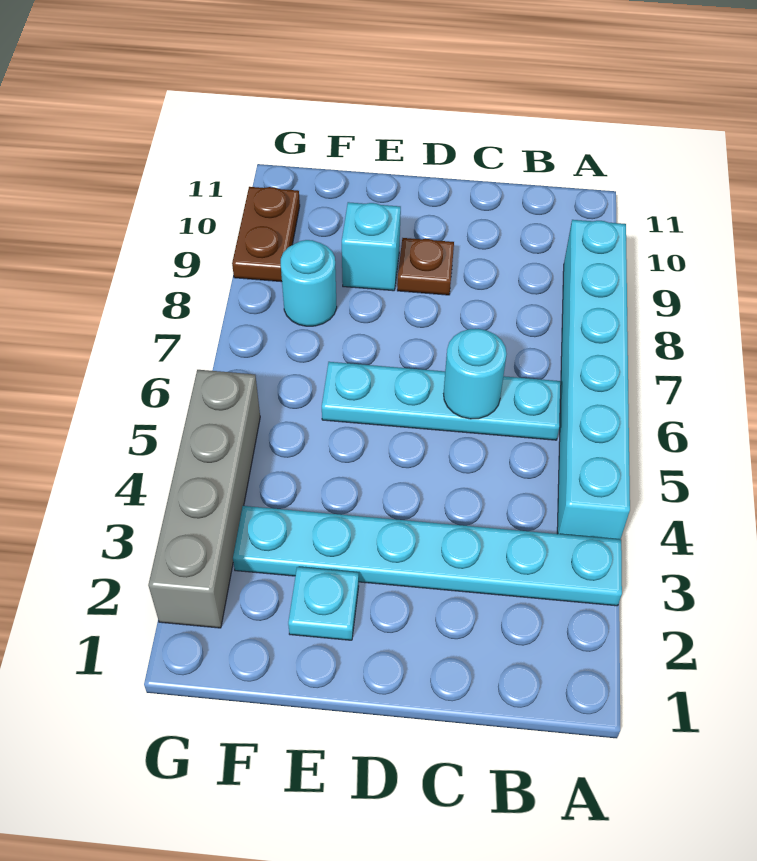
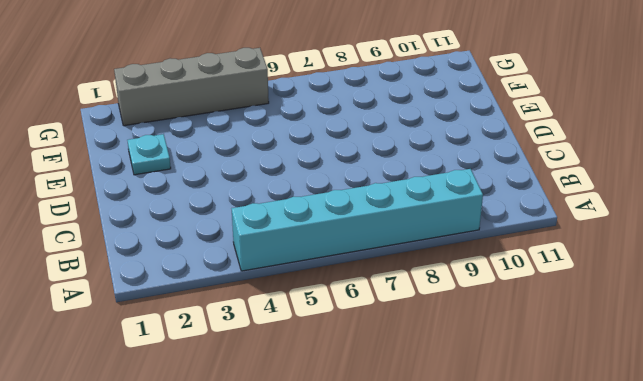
none -> cyan 1x6 plate [233,506,622,606]
none -> cyan 1x4 plate [322,362,561,440]

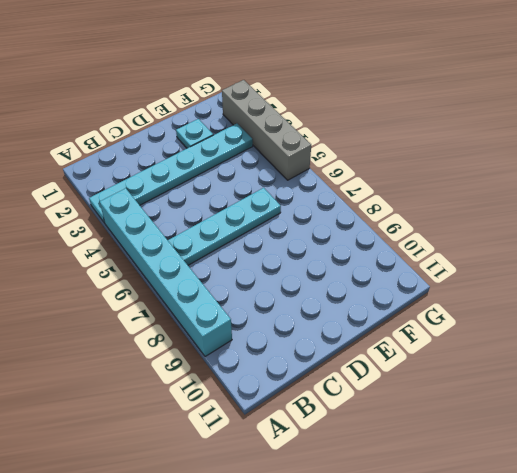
none -> brown 1x1 plate [397,238,454,295]
none -> cyan 1x1 brick [342,202,401,291]

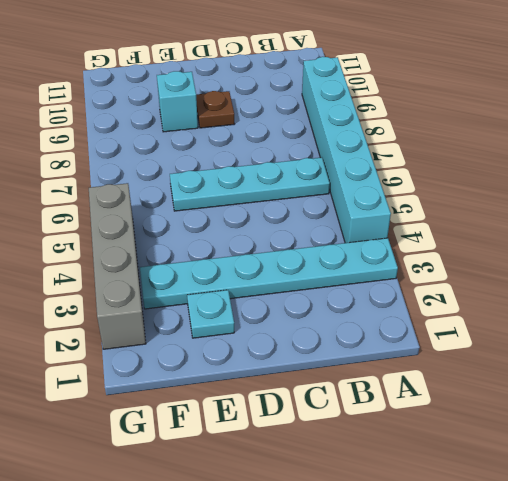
none -> cyan 1x1 round brick [281,240,337,326]
none -> brown 1x2 plate [232,187,300,282]

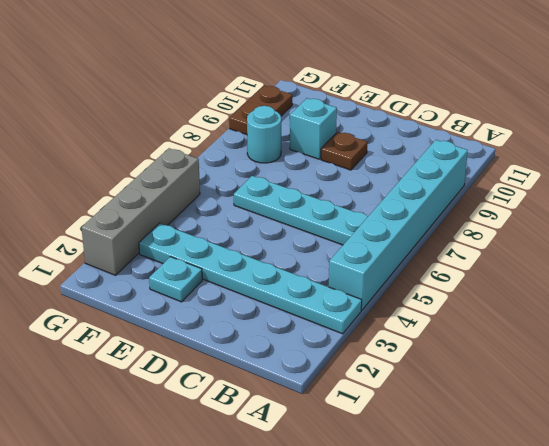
none -> cyan 1x1 round brick [444,329,506,419]

